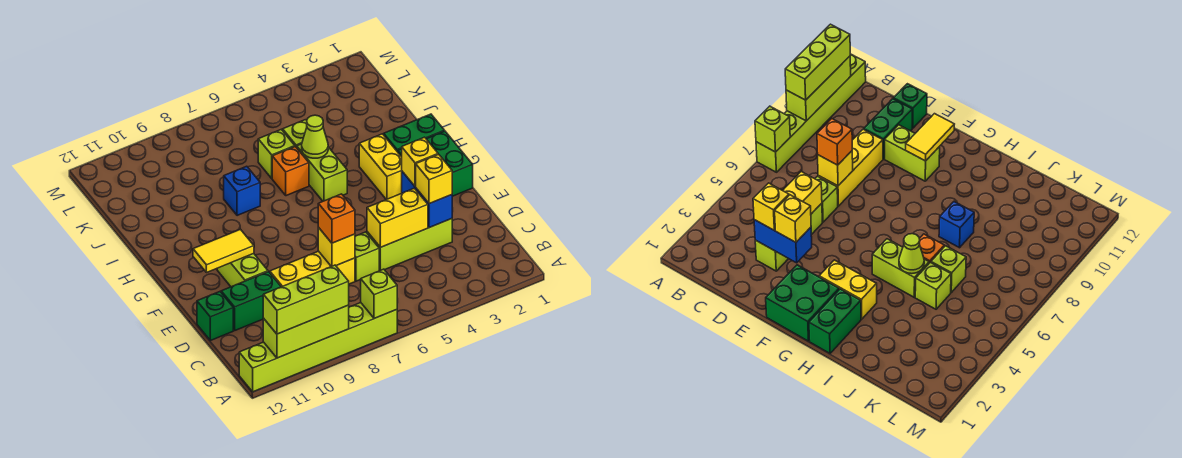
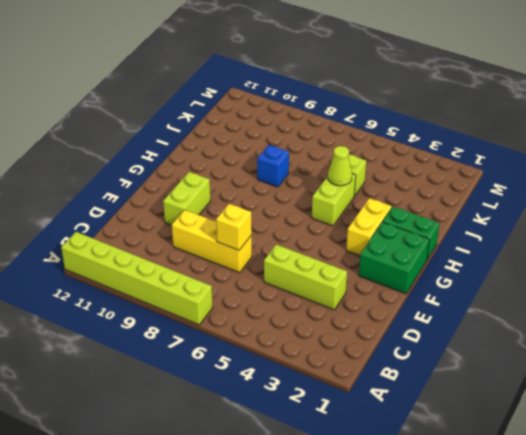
none -> lime 1x1 brick [355,232,379,281]
none -> green 1x2 brick [221,272,281,330]
none -> green 1x1 brick [197,292,233,341]

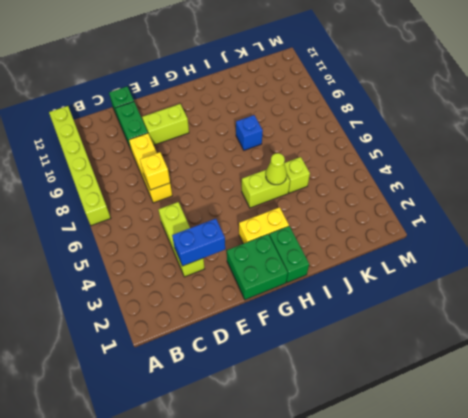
none -> lime 1x1 brick [355,232,379,281]
none -> orange 1x1 brick [272,147,309,196]
none -> lime 1x1 brick [258,129,295,178]

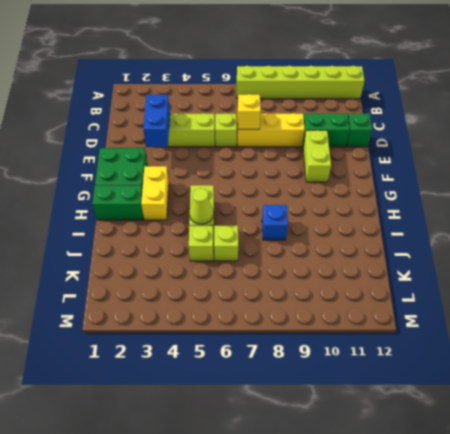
none -> orange 1x1 brick [272,147,309,196]
none -> lime 1x1 brick [361,269,397,319]
none -> lime 1x3 brick [263,305,349,358]

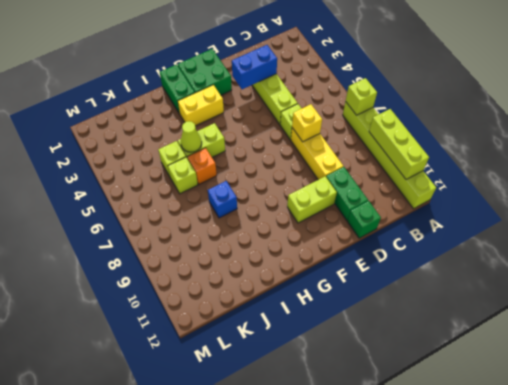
none -> yellow 1x2 brick [367,188,428,247]
none -> yellow 1x2 tile [193,229,254,273]
none -> lime 1x3 brick [263,265,349,334]

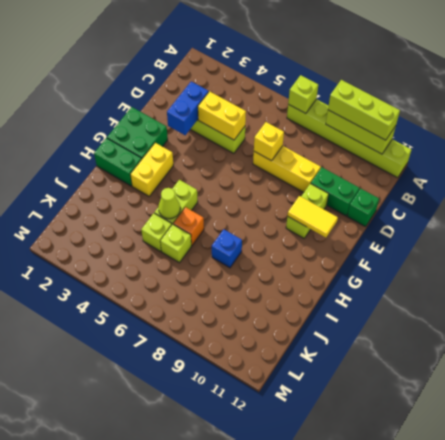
none -> lime 1x1 brick [355,232,379,281]
none -> yellow 1x1 brick [416,154,452,204]
none -> orange 1x1 brick [318,194,355,243]

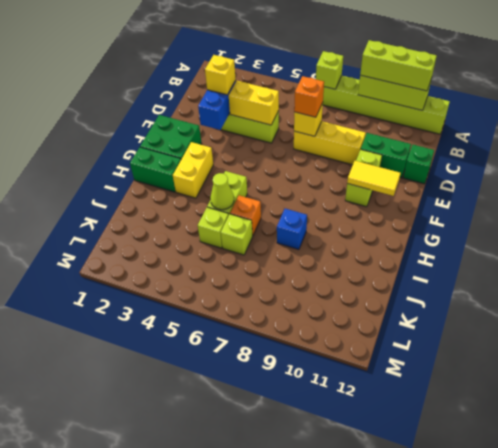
none -> lime 1x1 brick [355,232,379,281]
none -> yellow 1x1 brick [402,137,438,186]

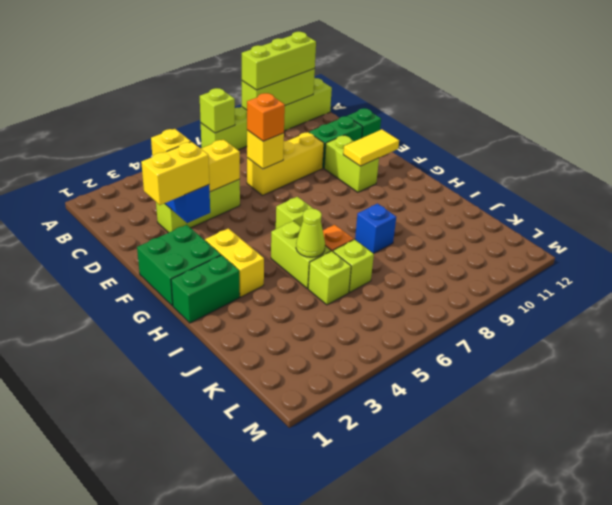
yellow 1x2 brick [141,142,209,205] -> yellow 1x1 brick [402,137,438,186]
lime 1x1 brick [276,197,313,229] -> lime 1x1 brick moved to [355,232,379,281]

